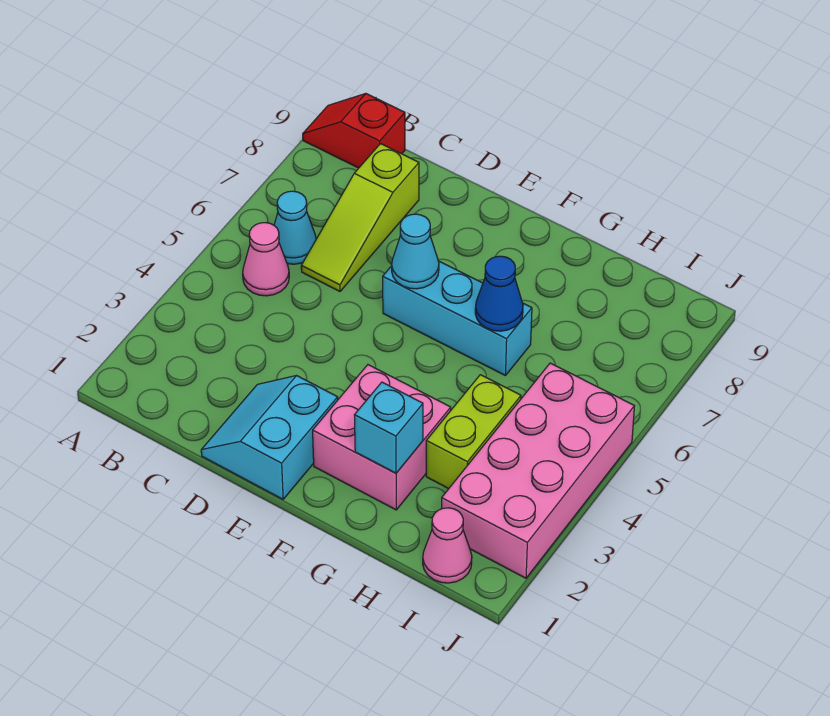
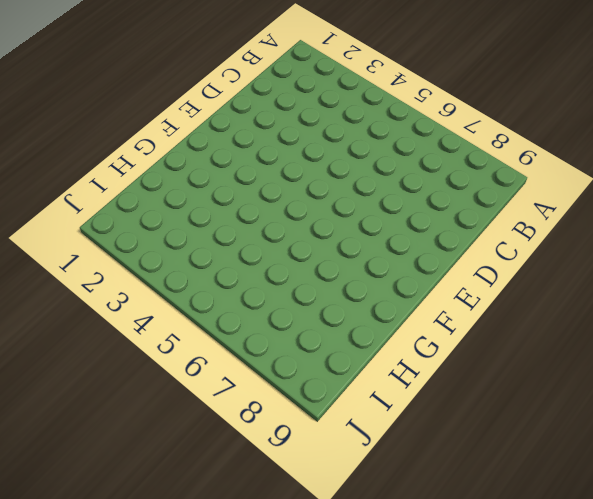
none -> red 1x2 slope [303,94,405,168]
none -> pink 1x1 cone [243,223,289,296]
none -> cyan 1x1 cone [274,191,316,264]

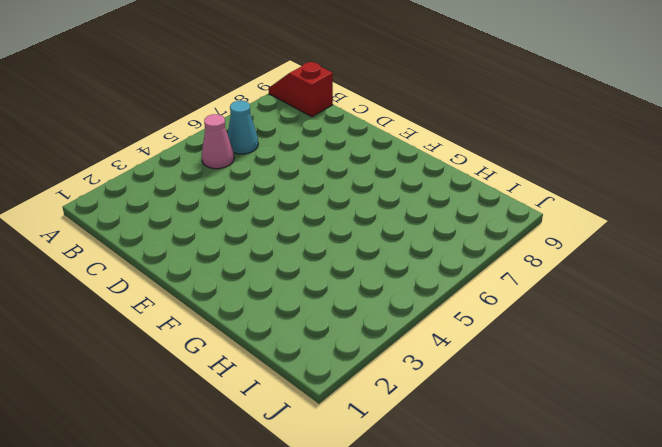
none -> lime 1x3 slope [301,144,419,291]
none -> cyan 2x2 slope [201,376,338,499]
none -> cyan 1x3 brick [383,261,532,376]

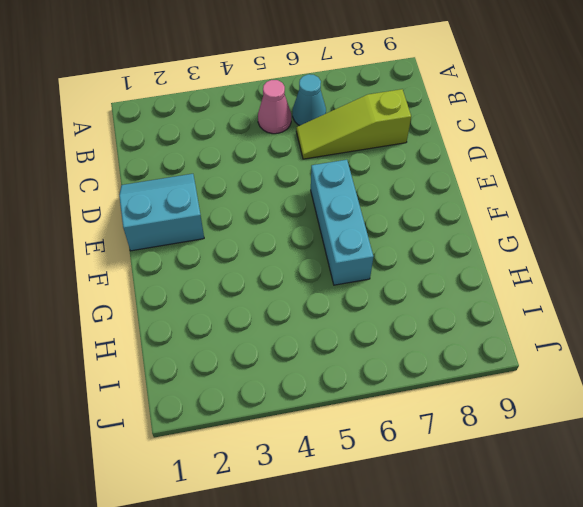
none -> red 1x2 slope [303,94,405,168]
none -> pink 2x2 brick [313,365,451,510]
none -> lime 1x2 brick [426,375,521,489]

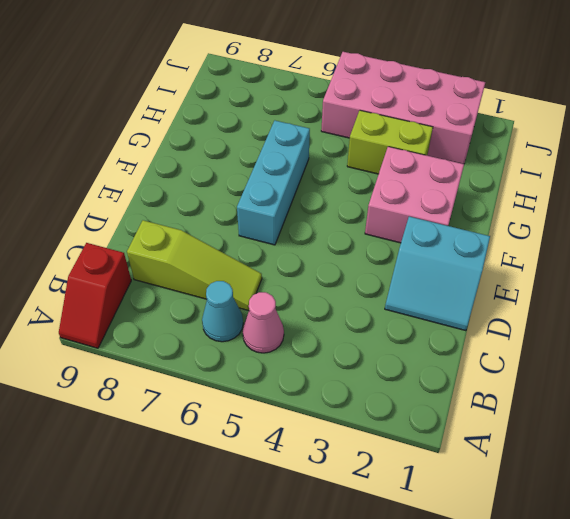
none -> pink 1x1 cone [423,508,472,583]
none -> cyan 1x1 cone [392,214,439,289]
none -> cyan 1x1 brick [355,382,423,473]

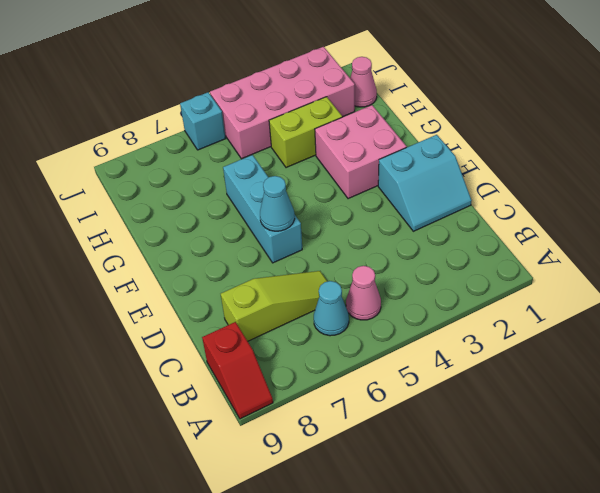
cyan 1x1 brick [180,92,226,150] -> cyan 1x1 brick moved to [355,382,423,473]
none -> blue 1x1 cone [475,256,523,331]

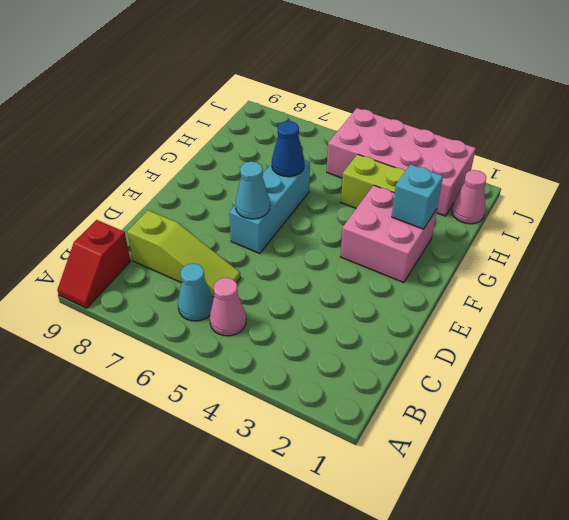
none -> cyan 2x2 slope [201,376,338,499]

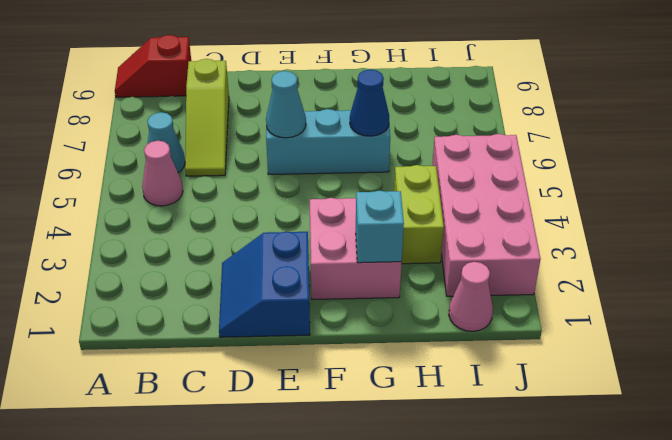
blue 2x2 slope [219,231,310,337] -> cyan 2x2 slope [201,376,338,499]

